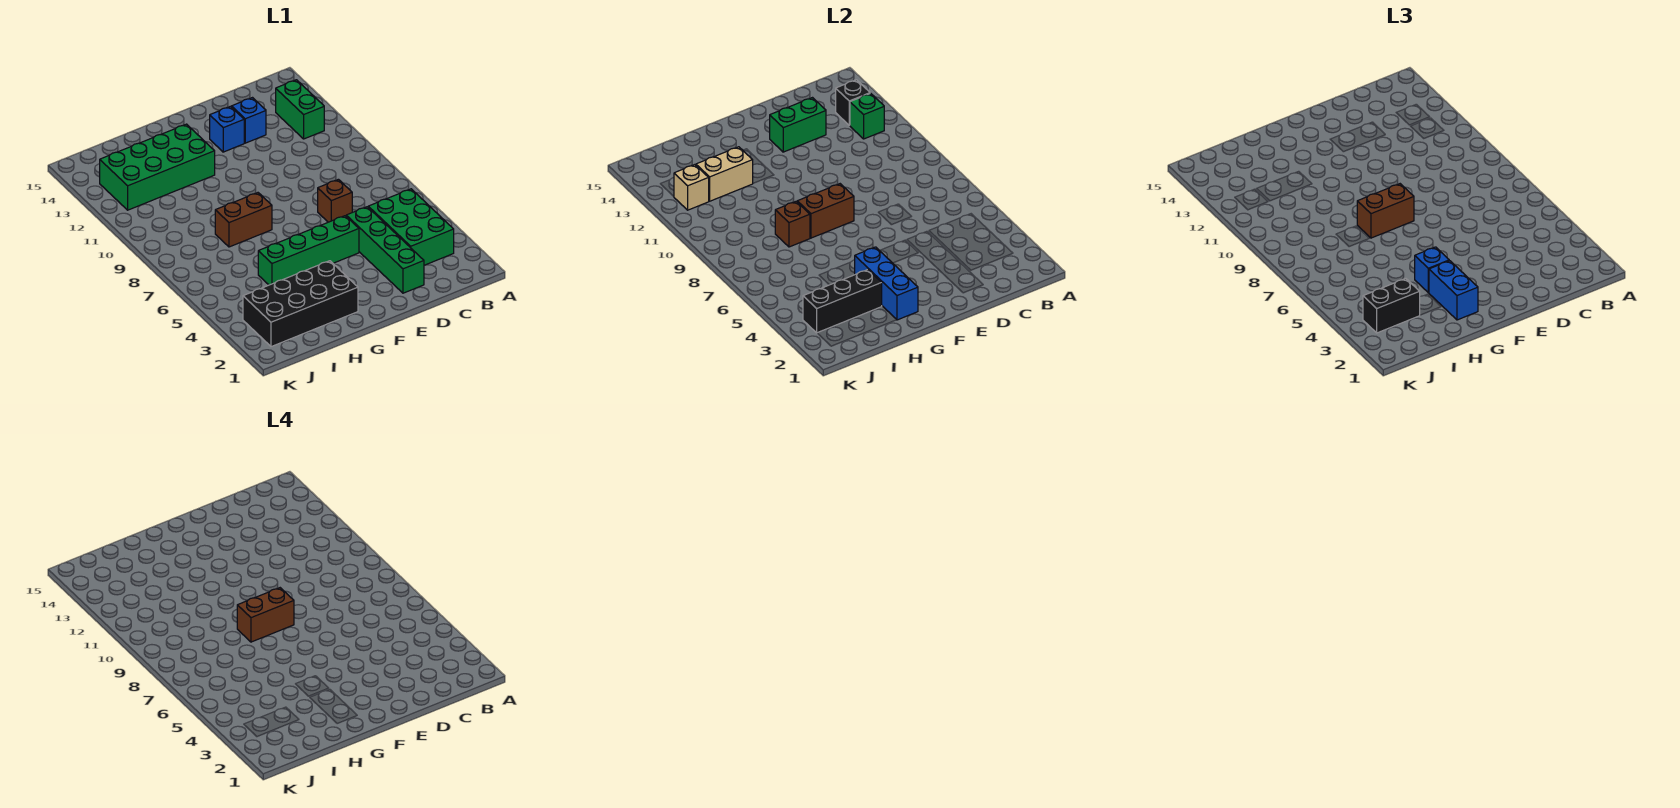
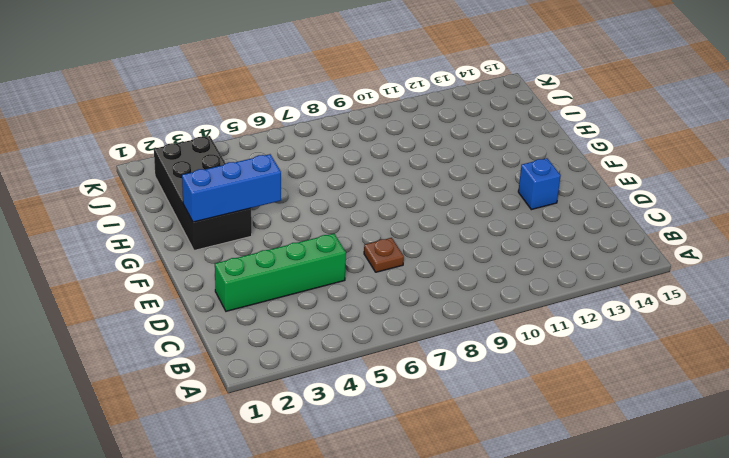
brown 1x1 plate [364,238,404,272] -> brown 1x1 brick [318,179,352,222]
none -> green 2x3 brick [368,189,454,265]
none -> green 1x2 brick [276,80,324,139]
none -> blue 1x1 brick [232,98,266,143]

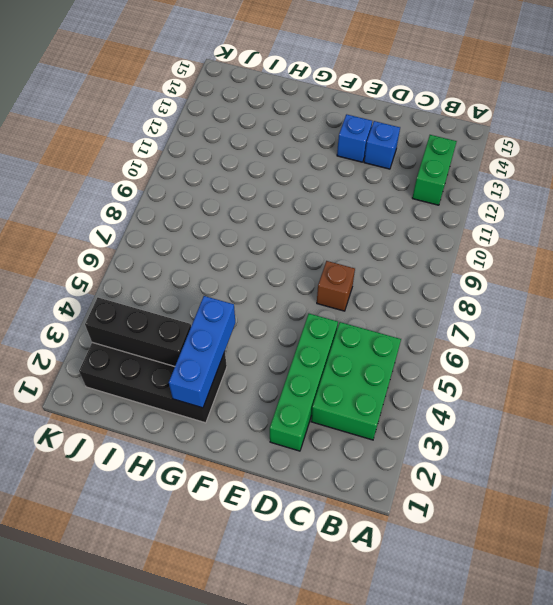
none -> green 1x4 brick [258,216,359,285]
none -> brown 1x2 brick [215,193,272,247]
none -> green 2x4 brick [100,124,215,210]

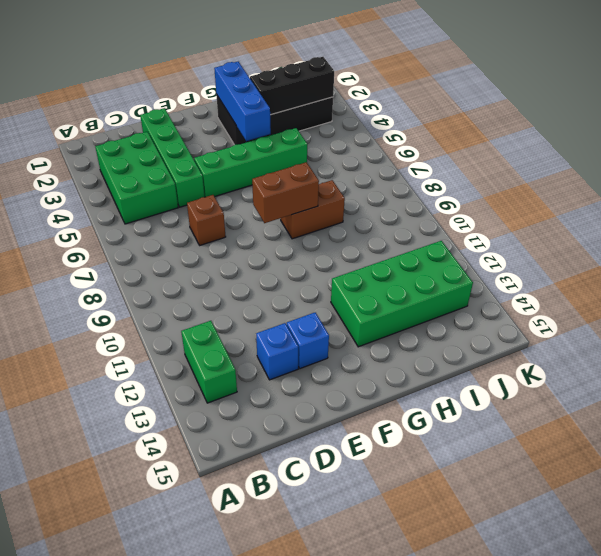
none -> green 1x1 brick [850,93,884,139]
none -> black 1x1 brick [836,80,870,125]
none -> green 1x2 brick [770,98,826,152]

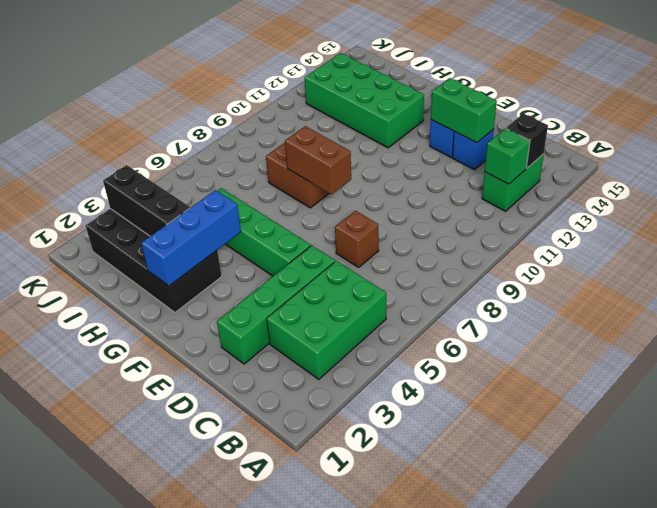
none -> brown 1x1 brick [775,201,810,247]
none -> tan 1x2 brick [696,147,753,201]
none -> tan 1x1 brick [674,165,709,210]

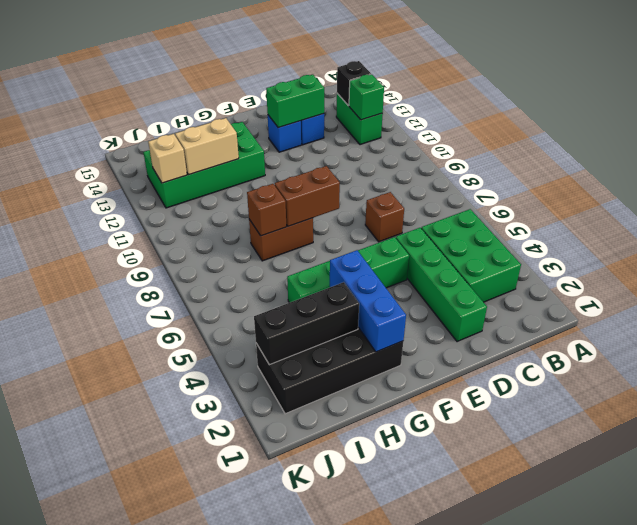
none -> brown 1x2 brick [1357,184,1414,238]
none -> blue 1x2 brick [1429,261,1478,320]
none -> blue 1x1 brick [1415,247,1449,293]

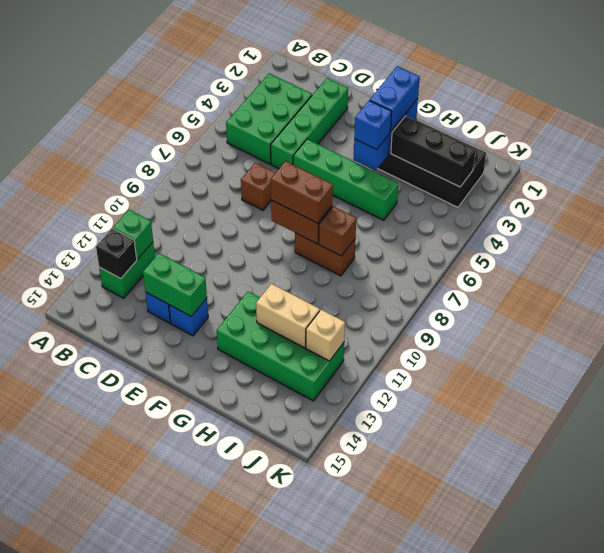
none -> black 1x2 brick [1363,279,1420,333]
none -> brown 1x2 brick [237,588,294,642]

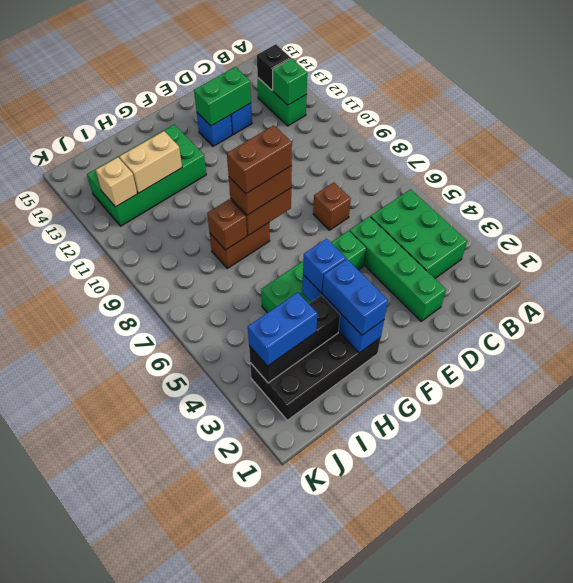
blue 1x2 brick [248,292,317,366] -> black 1x2 brick [1363,279,1420,333]

